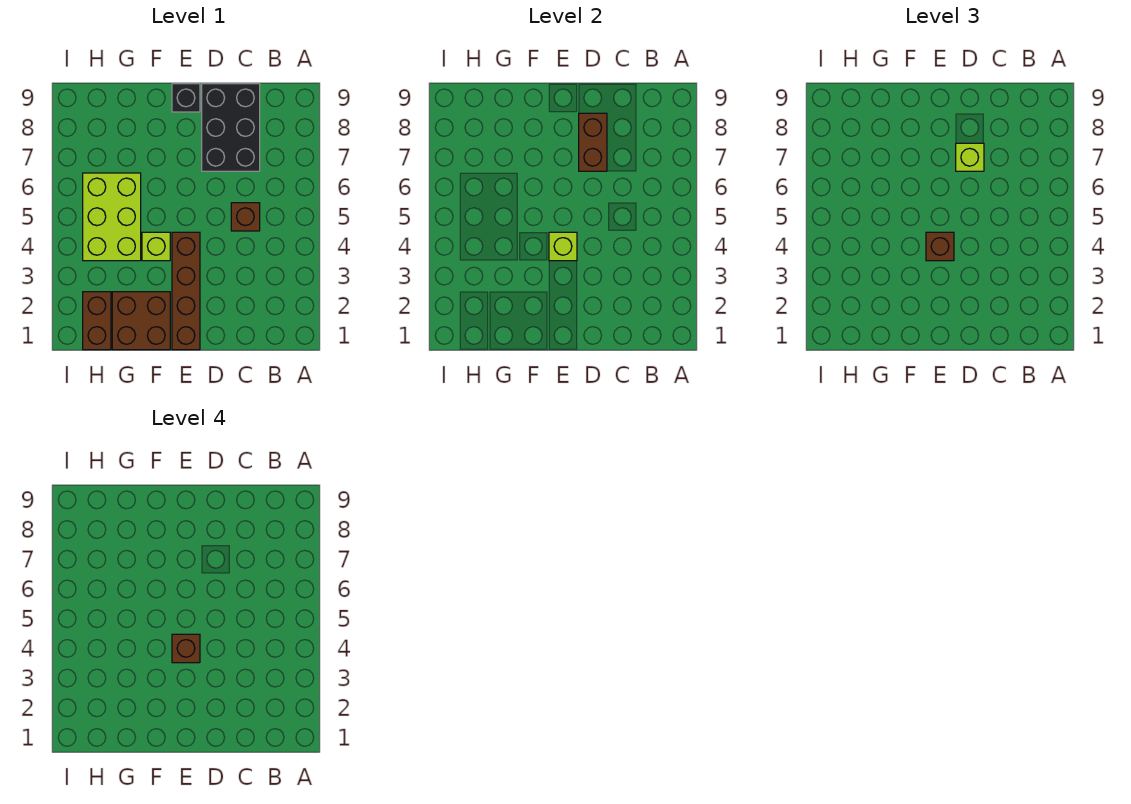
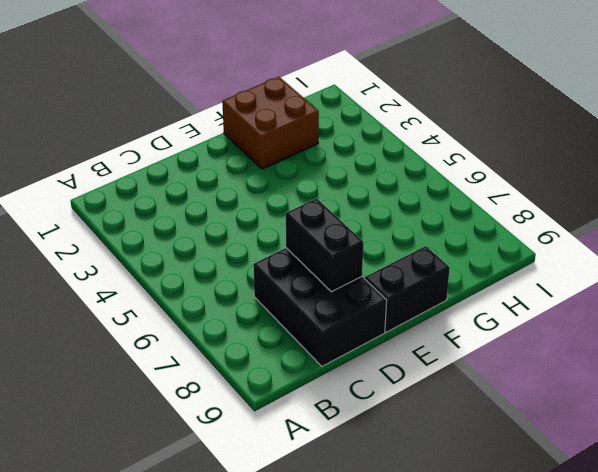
black 1x2 brick [286,198,363,292] -> brown 1x2 brick [579,113,607,171]
black 1x2 brick [365,246,450,332] -> black 1x1 brick [172,84,200,112]
none -> brown 1x1 brick [231,203,260,231]
none -> brown 1x4 brick [172,232,200,350]
none -> lime 1x1 brick [142,232,170,261]

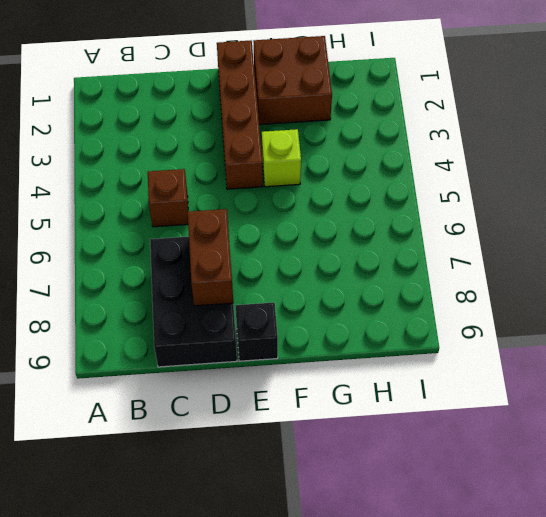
none -> lime 2x3 brick [83,173,141,261]
none -> brown 1x2 brick [83,292,111,350]
none -> lime 1x1 brick [549,232,577,261]

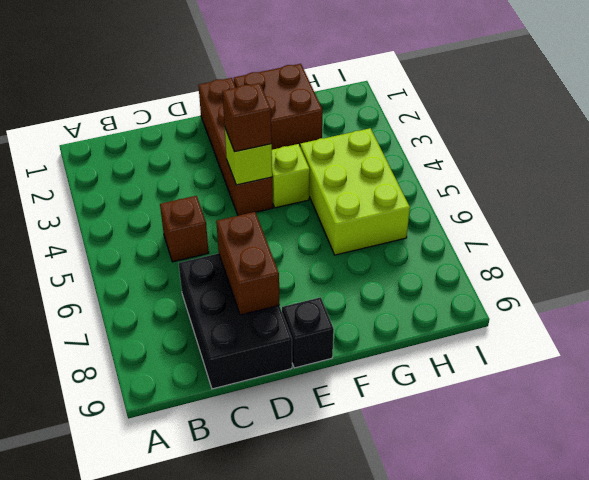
none -> brown 1x2 brick [83,292,111,350]
none -> lime 1x1 brick [956,143,984,171]
none -> brown 1x1 brick [172,634,200,663]

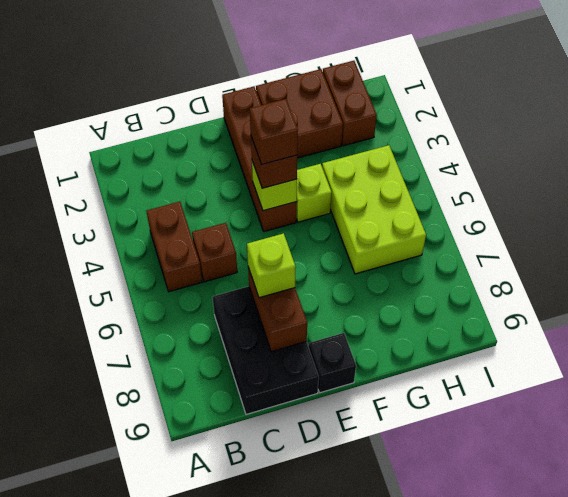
brown 1x2 brick [146,202,202,292] -> none

